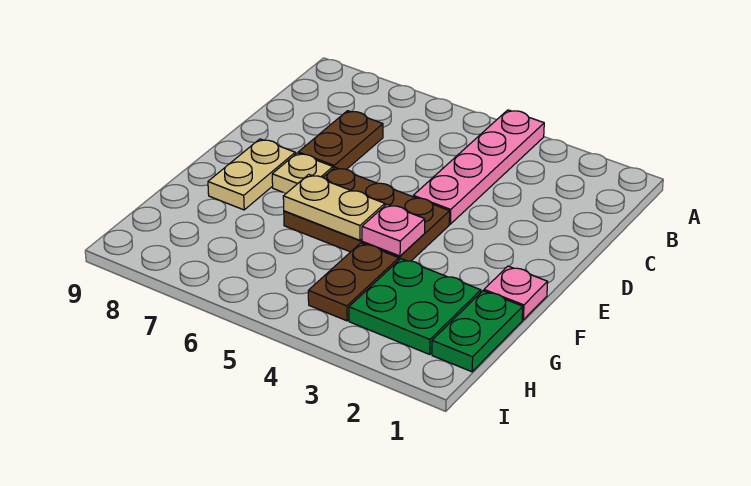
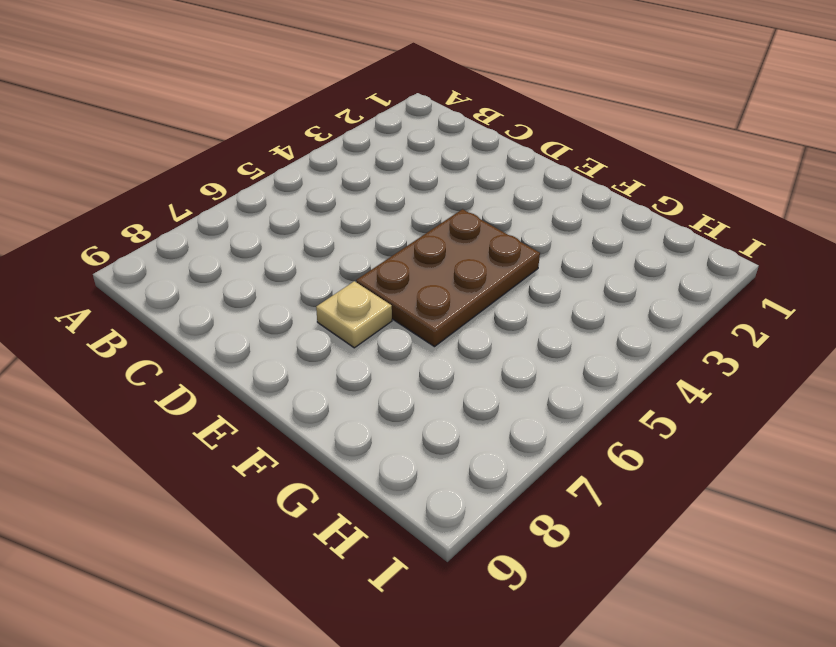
none -> pink 1x4 plate [413,110,544,224]
none -> brown 1x2 plate [298,111,383,170]

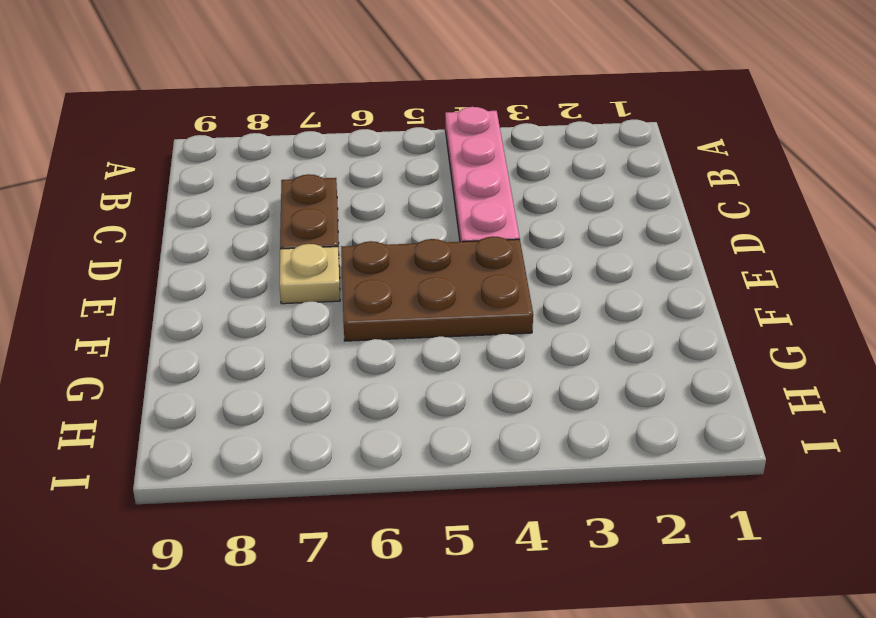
none -> tan 1x2 plate [208,139,295,210]
none -> pink 1x1 plate [484,266,548,320]

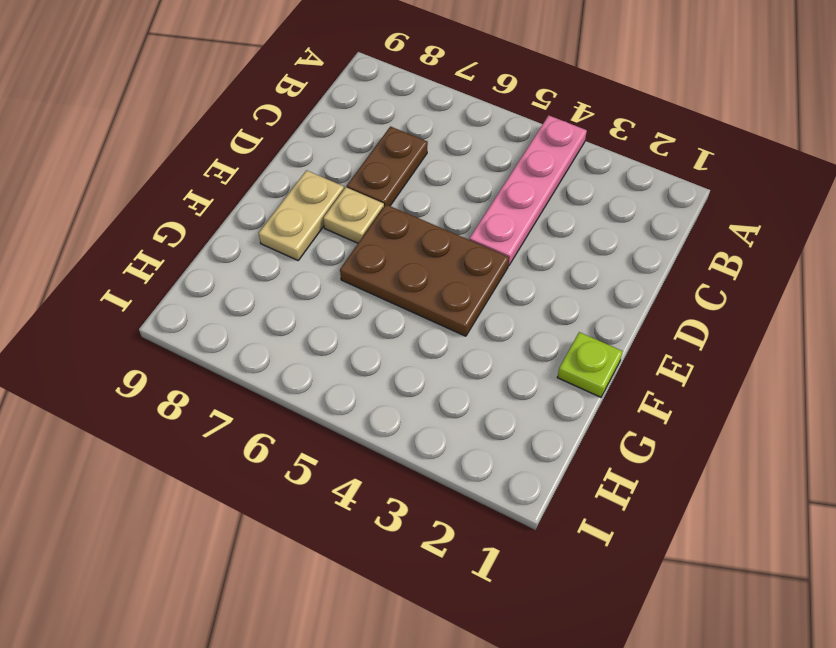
lime 1x1 plate [557,332,623,397] -> pink 1x1 plate [484,266,548,320]
none -> green 1x2 plate [432,291,523,372]
none -> green 2x2 plate [349,259,481,354]

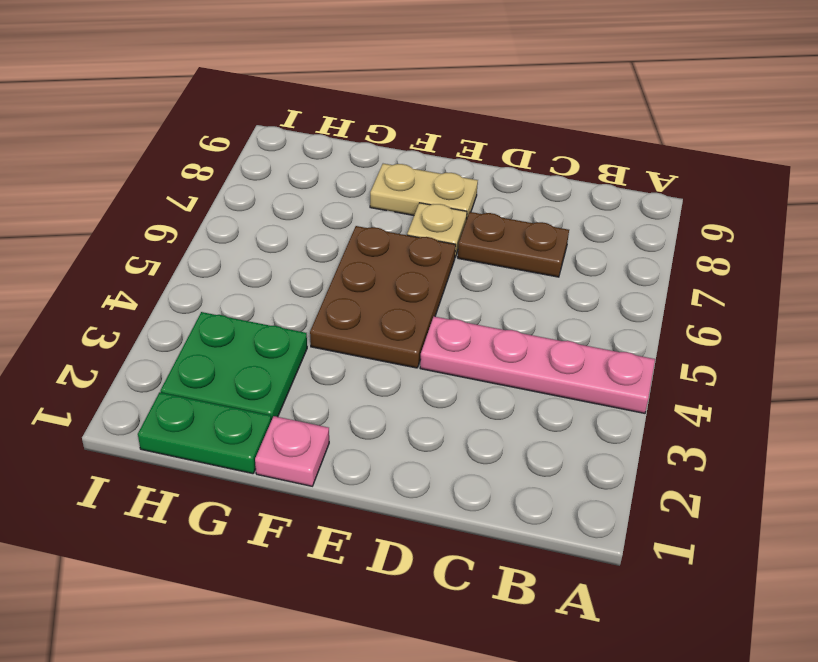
none -> brown 1x2 plate [308,243,399,321]
none -> pink 1x1 plate [362,204,425,256]

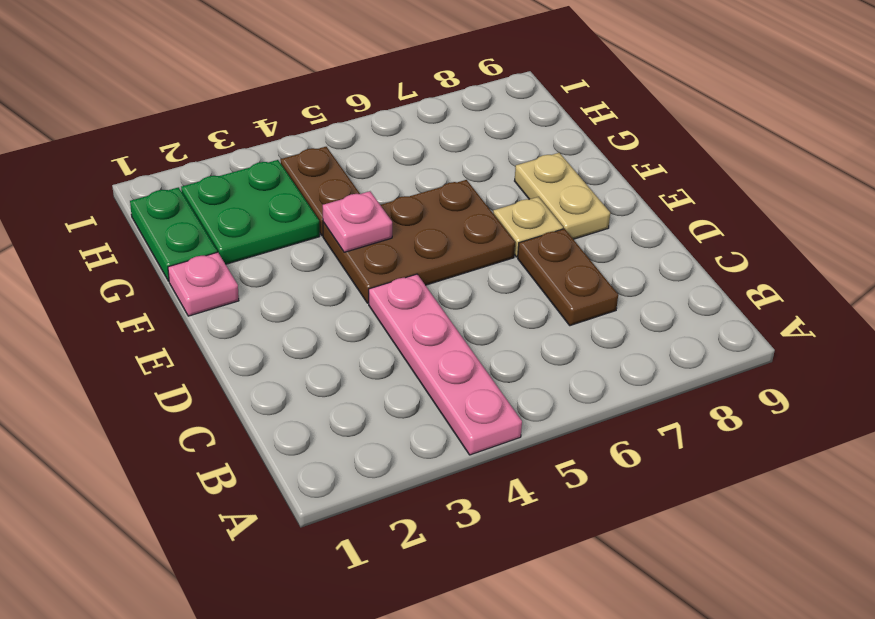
none -> tan 1x2 plate [283,174,385,240]

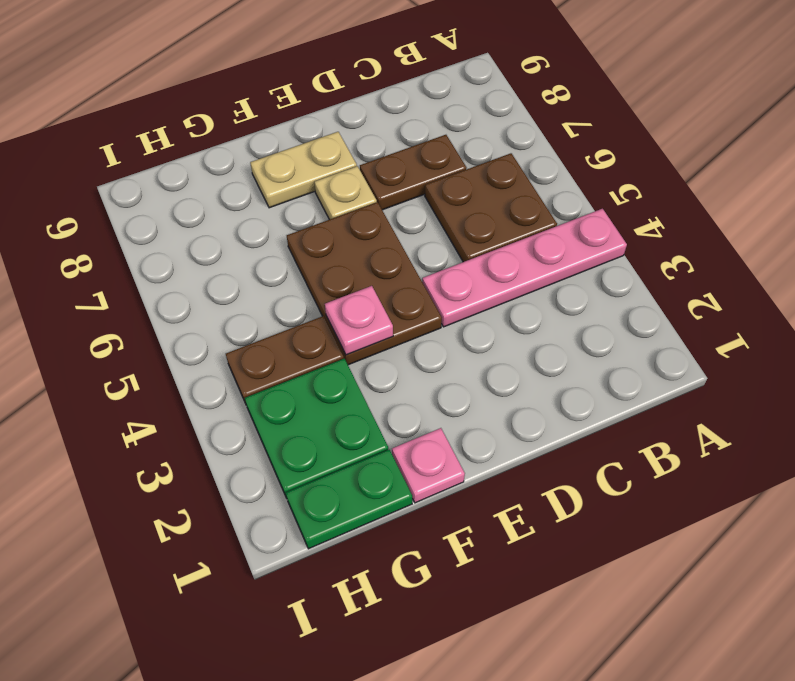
brown 2x2 plate [425,153,557,262] -> none
none -> tan 1x2 plate [283,174,385,240]

